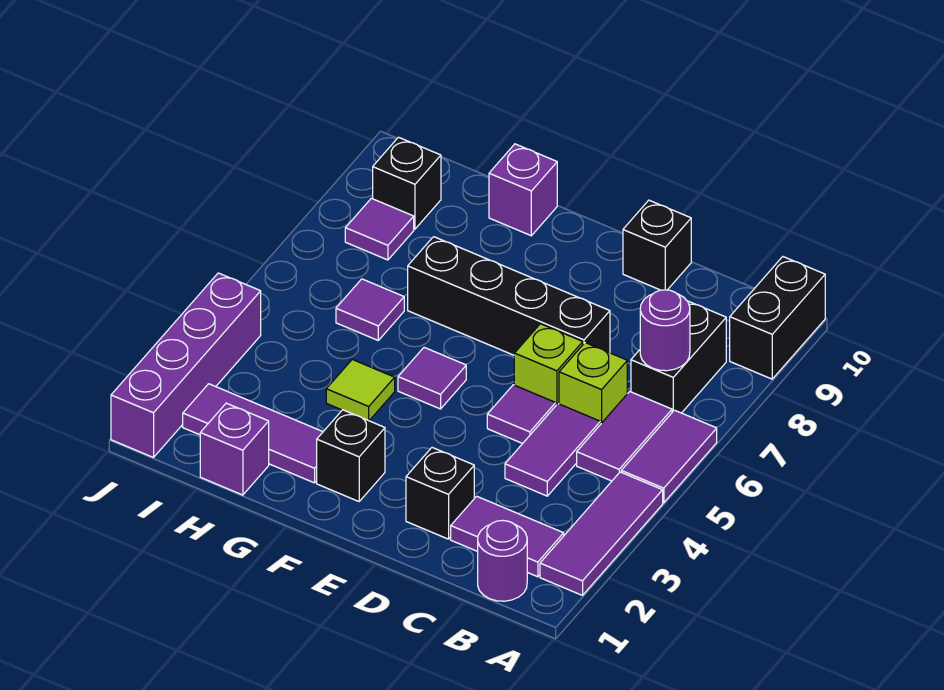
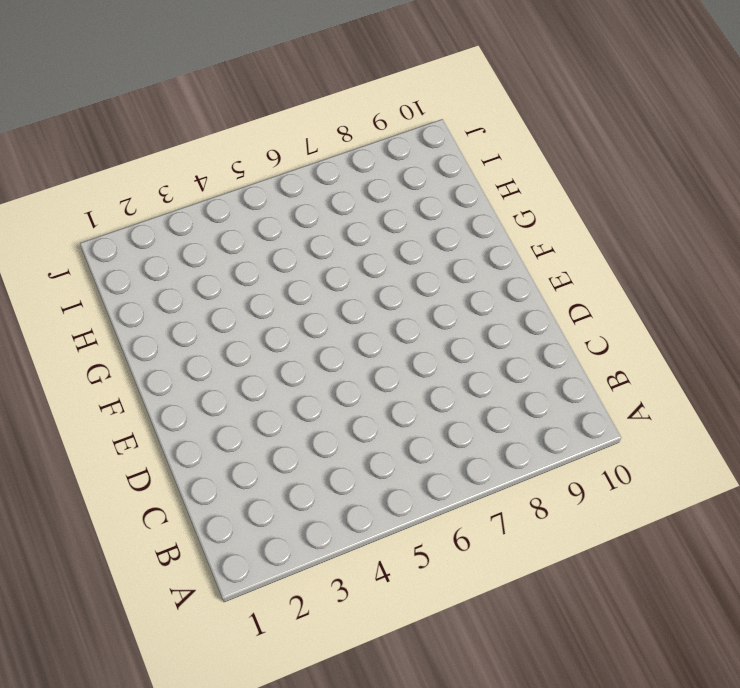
none -> purple 1x3 tile [540,472,663,595]
none -> purple 1x2 tile [621,410,717,503]
none -> black 1x2 brick [730,257,825,379]

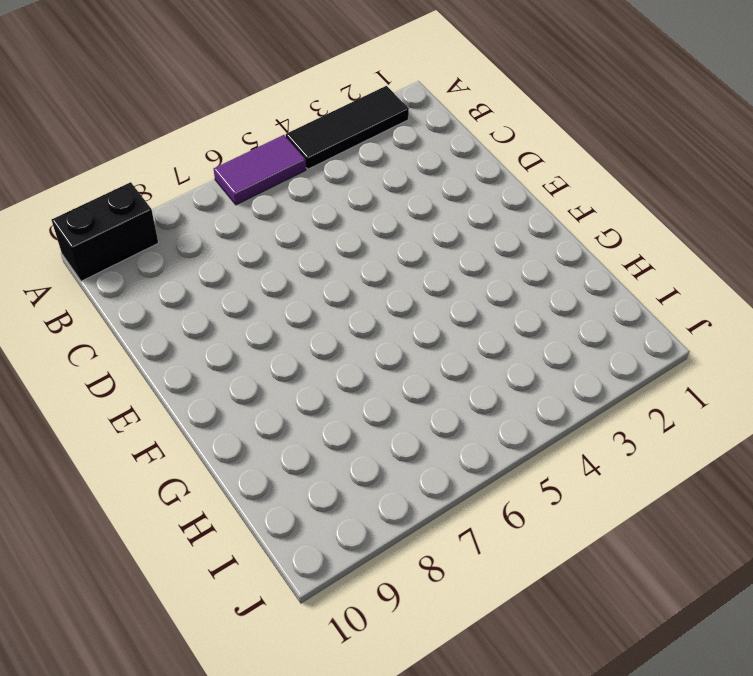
black 1x3 tile [286,86,409,169] -> purple 1x3 tile [540,472,663,595]
none -> purple 1x1 round brick [478,520,527,601]
none -> purple 1x2 tile [451,496,564,577]
none -> purple 1x2 tile [577,392,672,481]

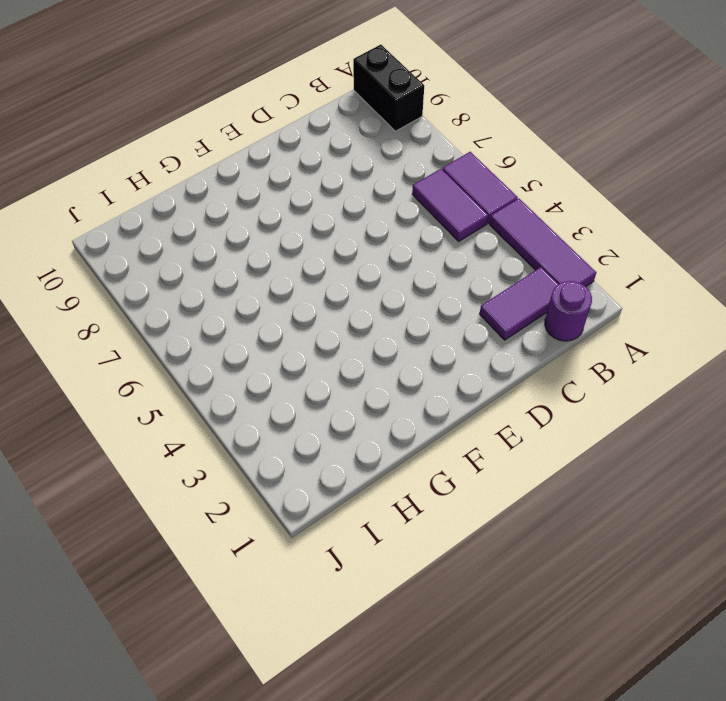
none -> black 1x2 brick [631,301,726,413]
none -> purple 1x2 tile [505,404,600,496]
none -> lime 1x1 brick [559,343,627,424]

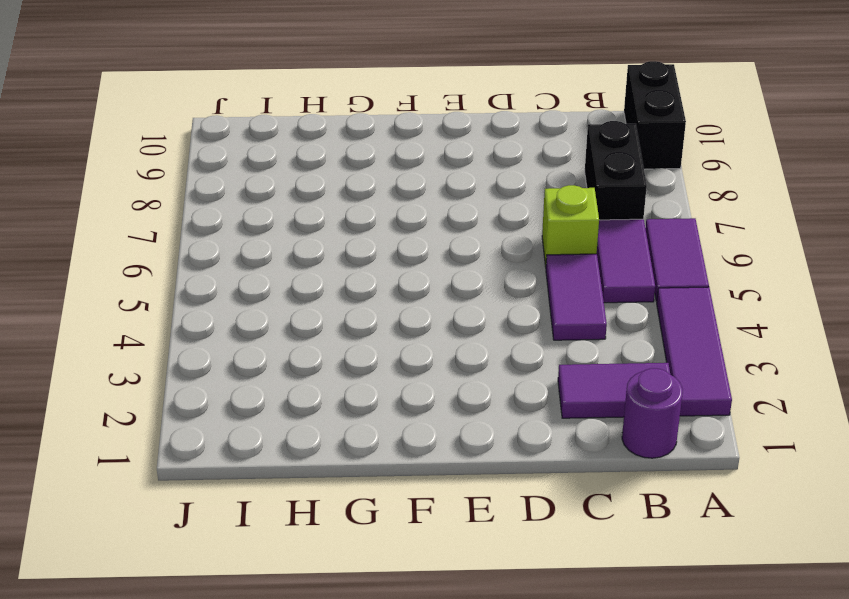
none -> black 1x1 brick [406,448,474,539]
none -> purple 1x1 tile [487,385,556,444]
none -> lime 1x1 brick [514,324,583,405]

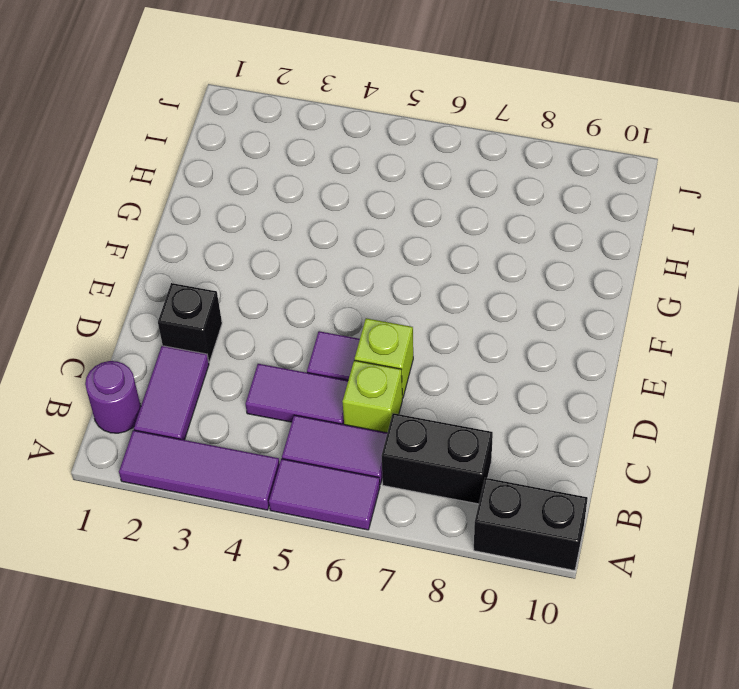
none -> black 1x4 brick [408,237,610,355]
none -> black 1x1 brick [623,200,691,290]
none -> black 1x1 brick [317,410,385,501]

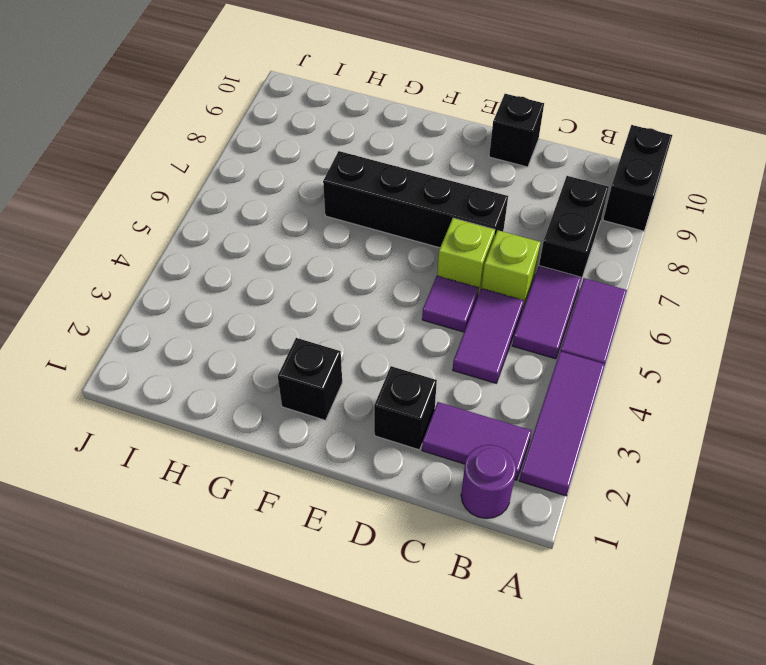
none -> purple 1x1 tile [398,347,466,409]
none -> purple 1x3 tile [183,384,323,483]
none -> lime 1x1 tile [326,360,395,420]

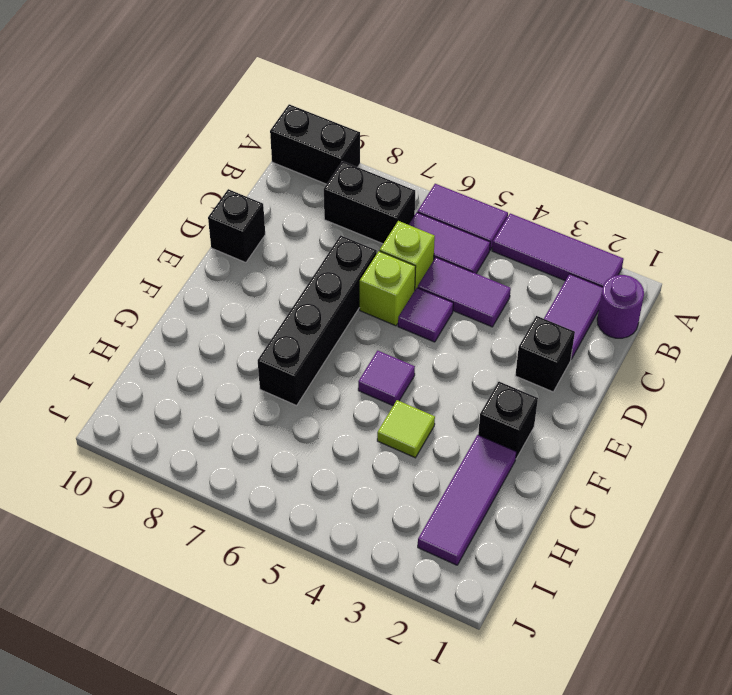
none -> purple 1x1 brick [489,144,557,236]
none -> purple 1x1 brick [200,403,269,495]
none -> purple 1x1 tile [336,279,404,340]

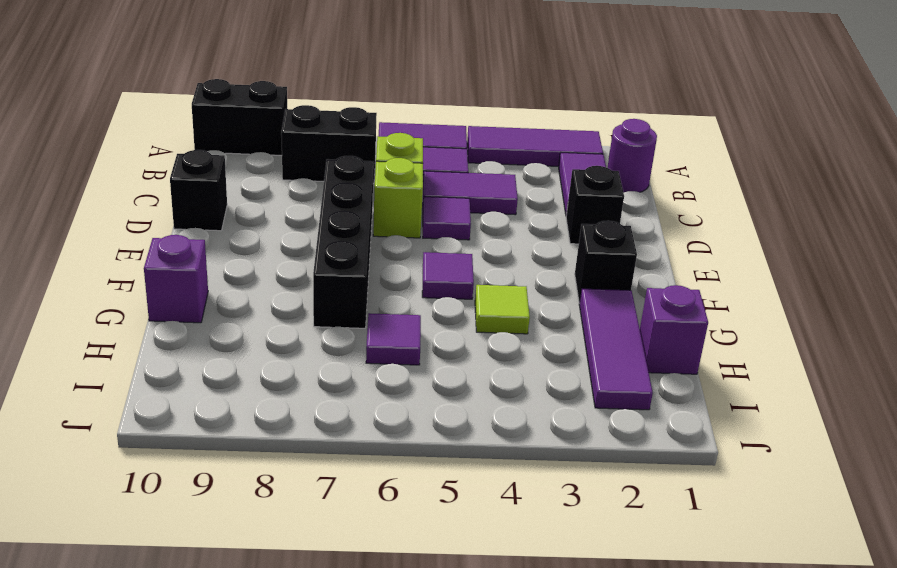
none -> purple 1x1 tile [345,198,414,260]
none -> black 1x1 brick [373,137,441,229]
none -> purple 1x4 brick [111,273,261,458]

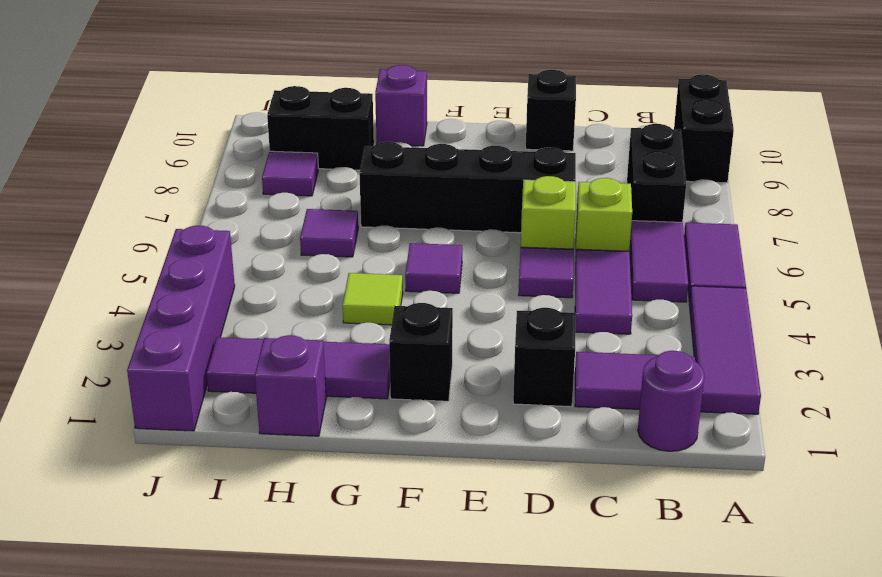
black 1x2 brick [267,86,374,170] -> black 1x1 brick [373,137,441,229]
none -> purple 1x1 round brick [640,290,690,371]

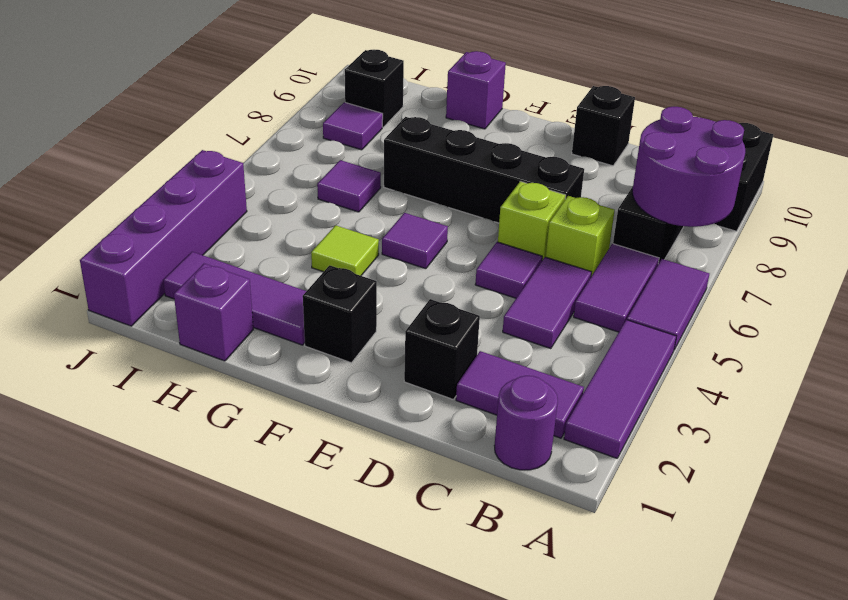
purple 2x2 round brick [632,107,745,227] -> purple 1x1 round brick [640,290,690,371]

